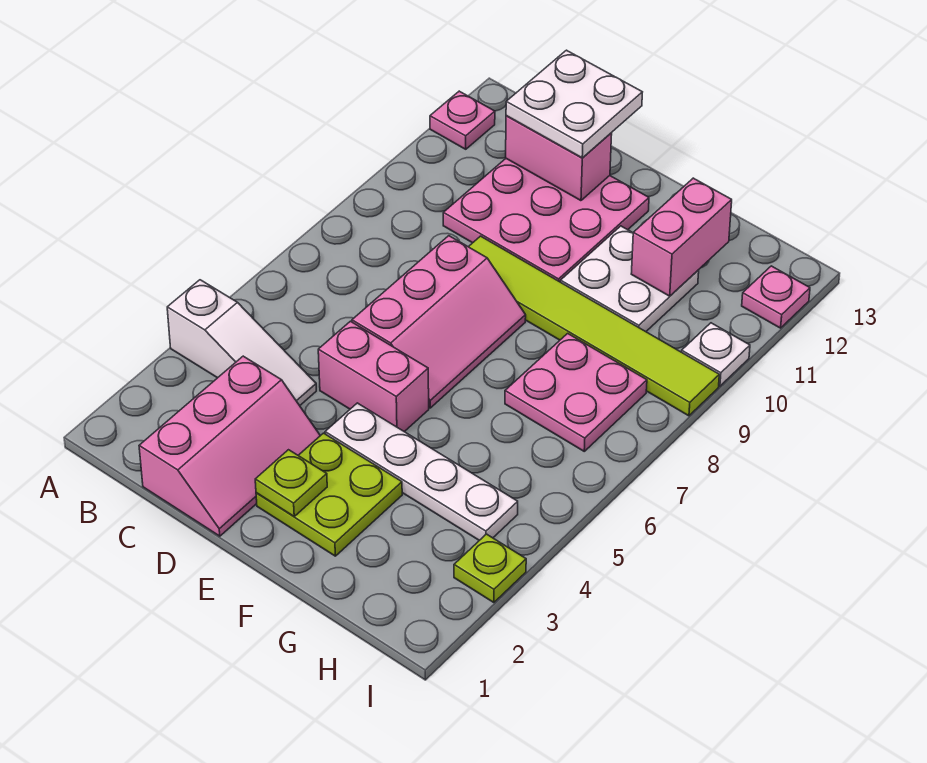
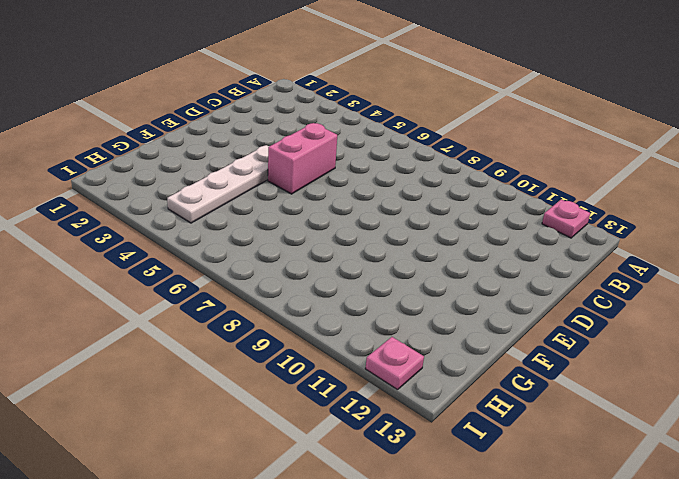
none -> white 1x3 slope [167,280,316,406]
none -> pink 2x3 slope [139,356,320,536]
none -> pink 3x3 plate [443,159,649,282]

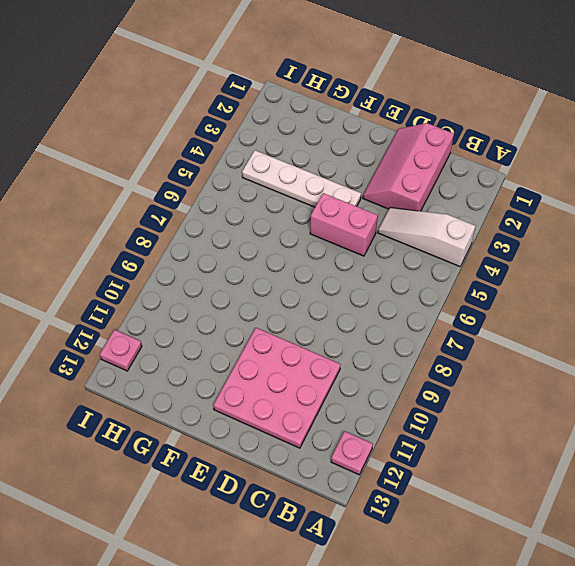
none -> pink 2x3 slope [352,236,526,408]
none -> lime 1x6 tile [469,236,719,416]
none -> lime 2x2 plate [256,433,402,556]

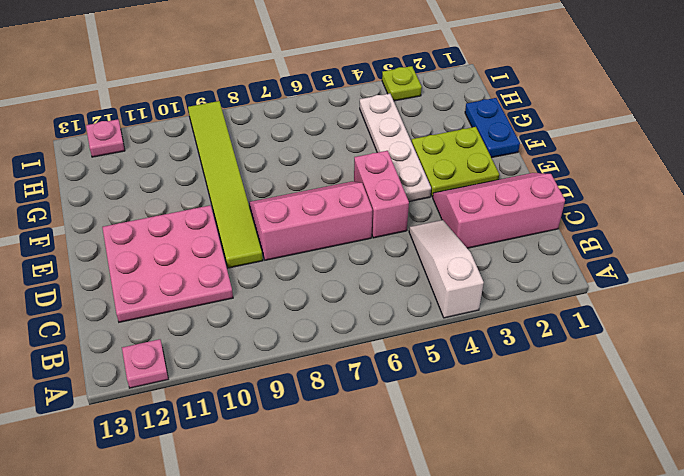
blue 1x2 plate [465,98,520,158] -> none
none -> white 2x2 plate [561,226,699,332]
none -> pink 2x2 plate [505,333,647,451]
none -> white 1x1 plate [682,323,750,386]

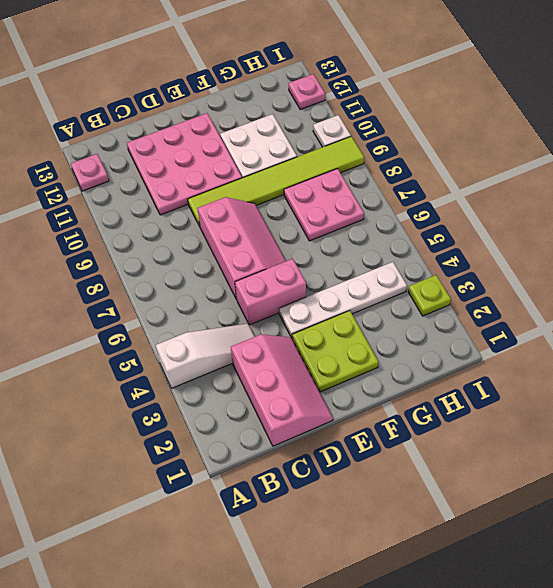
none -> pink 1x2 brick [506,116,612,201]
none -> lime 1x1 plate [255,450,327,516]
none -> pink 1x2 brick [631,178,732,296]

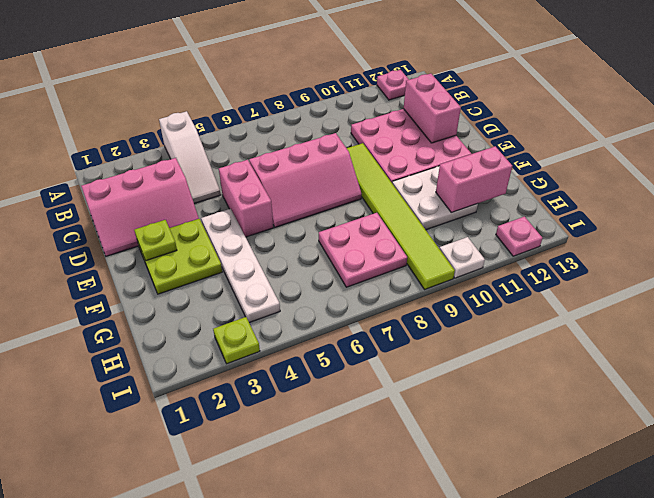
none -> white 2x2 plate [506,50,642,158]

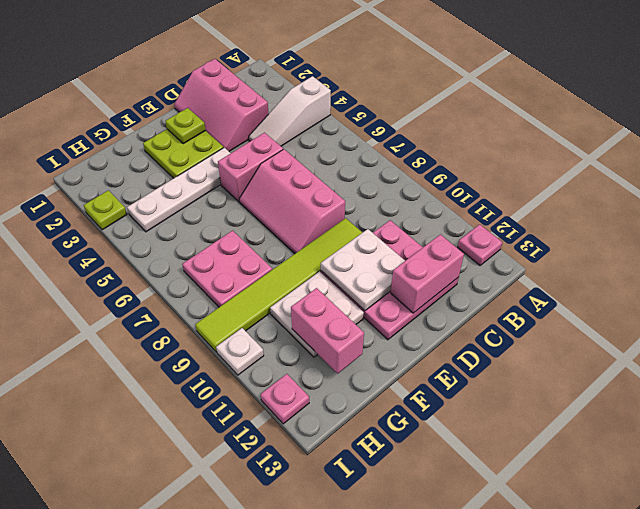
white 2x2 plate [321,229,405,311] -> white 2x2 plate moved to [506,50,642,158]

